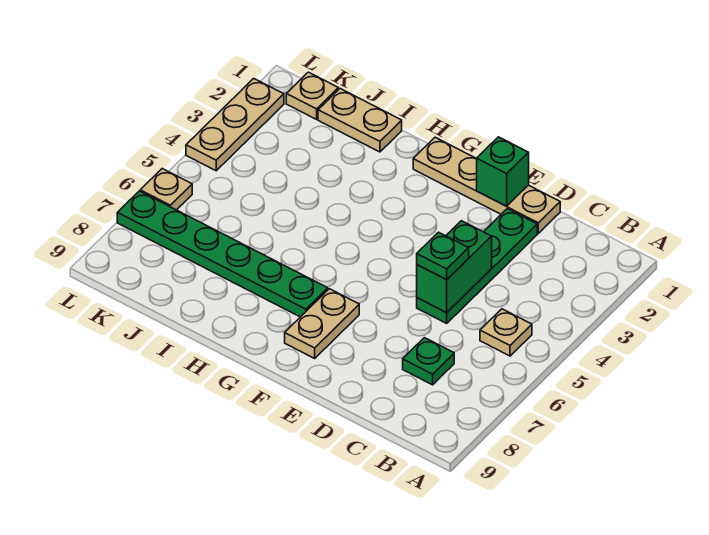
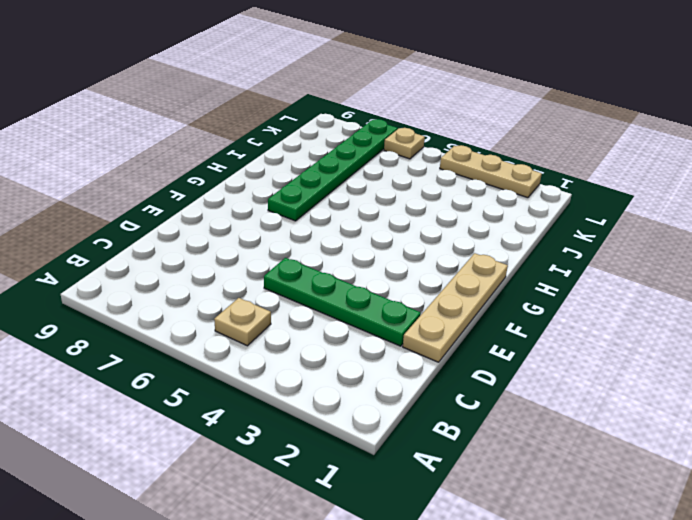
none -> green 1x1 plate [403,338,454,385]
none -> tan 1x2 plate [285,289,359,358]
none -> tan 1x2 plate [318,89,402,152]

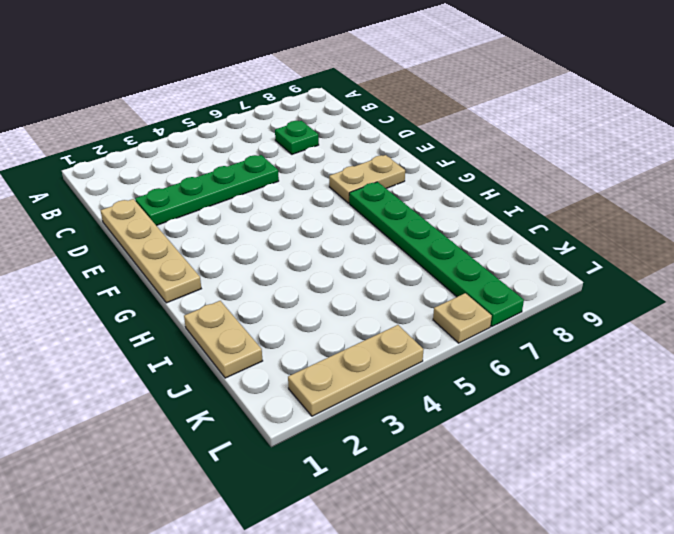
none -> tan 1x1 plate [480,309,532,356]
none -> tan 1x1 plate [286,72,338,119]
none -> green 1x2 brick [417,221,492,313]

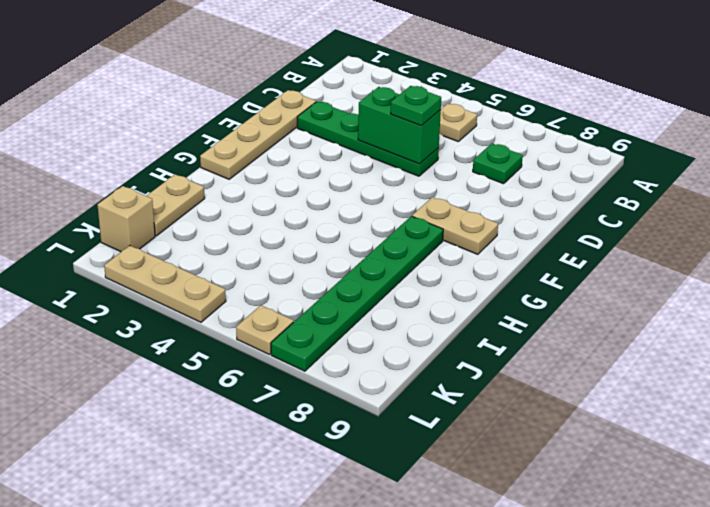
tan 1x1 brick [97,186,155,252] -> tan 1x1 plate [286,72,338,119]
none -> green 1x1 brick [477,137,529,206]

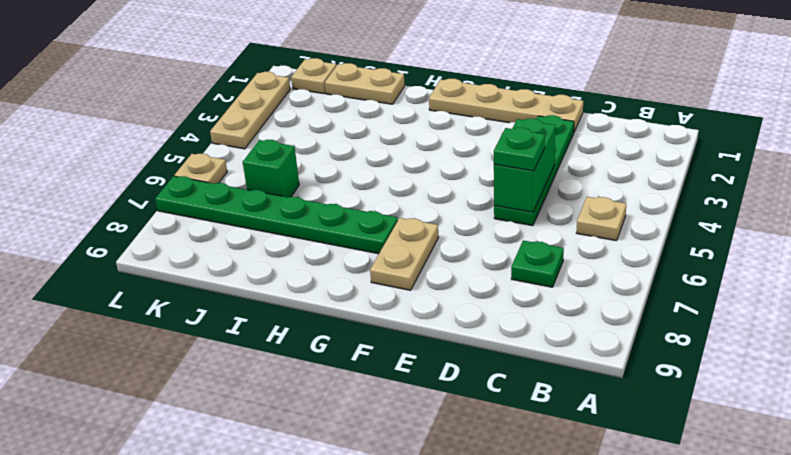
green 1x1 brick [243,140,299,197] -> green 1x1 brick moved to [477,137,529,206]

